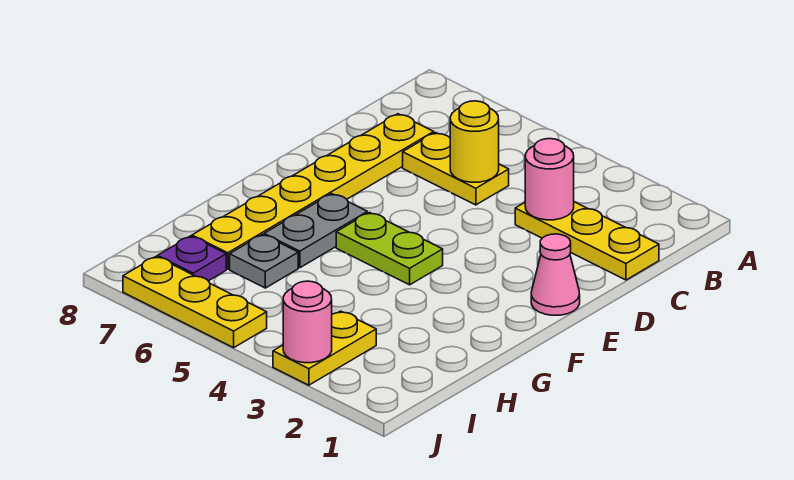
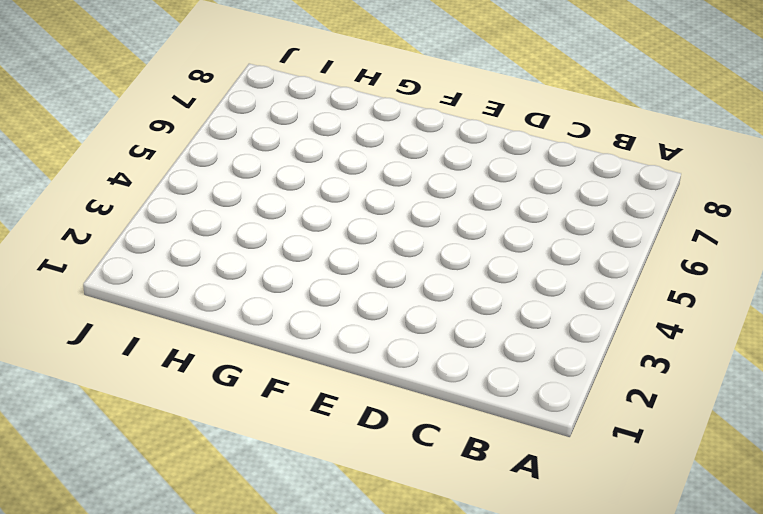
none -> yellow 1x3 plate [515,202,659,280]
none -> yellow 1x2 plate [403,133,509,205]
none -> yellow 1x6 plate [192,114,434,269]

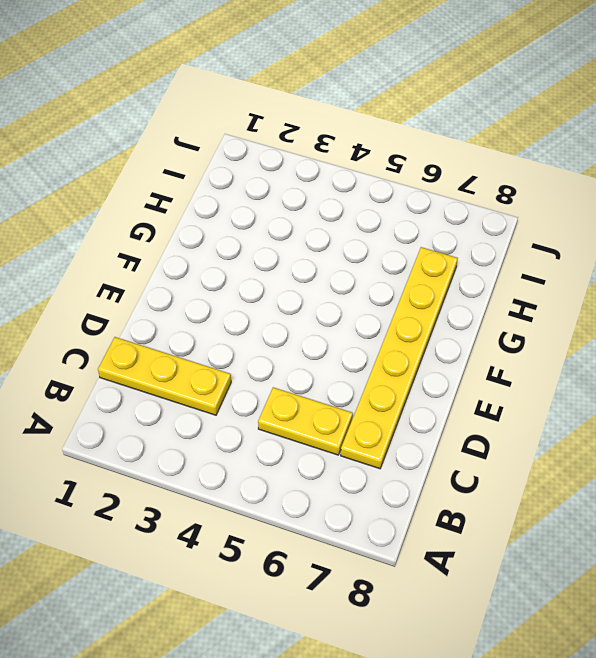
none -> pink 1x1 cone [531,234,580,315]
none -> lime 1x2 plate [336,212,443,285]
none -> grey 1x2 plate [264,194,367,268]

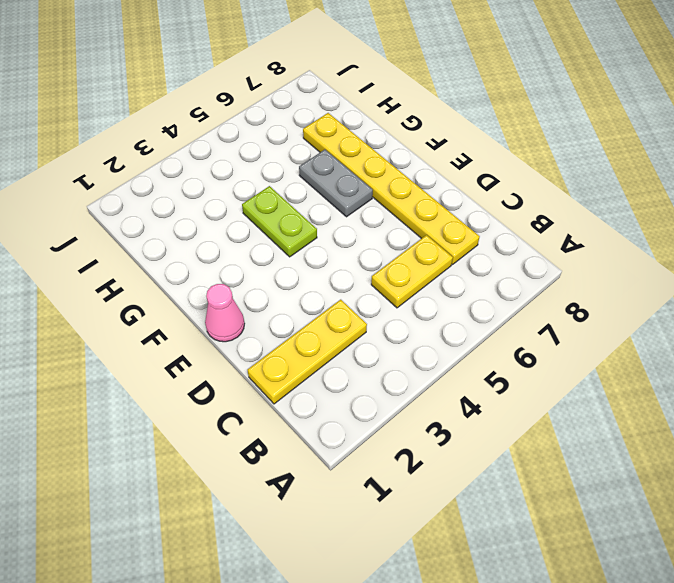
lime 1x2 plate [242,186,317,257] -> lime 1x2 plate turned to [336,212,443,285]
none -> grey 1x1 plate [230,234,298,288]
none -> yellow 1x2 plate [273,311,376,385]
none -> purple 1x1 plate [158,236,226,281]

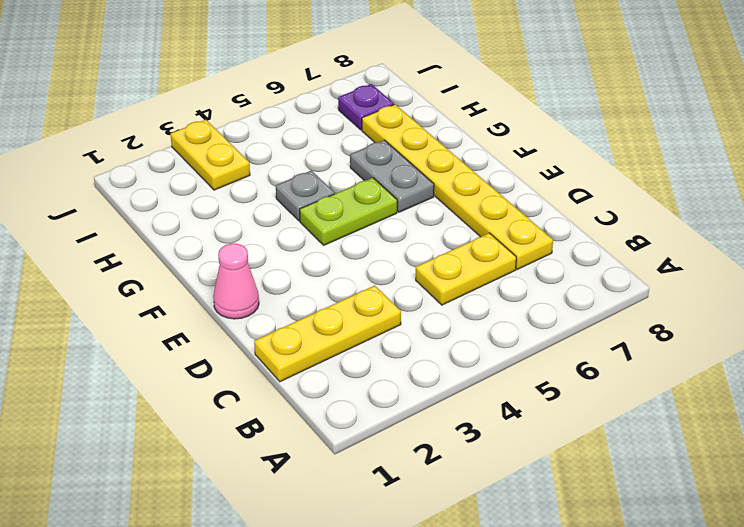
grey 1x1 plate [276,170,335,221] -> grey 1x1 plate moved to [230,234,298,288]
none -> yellow 1x3 plate [123,257,267,348]
none -> pink 1x1 round brick [525,139,574,220]
none -> yellow 1x1 round brick [450,101,499,182]

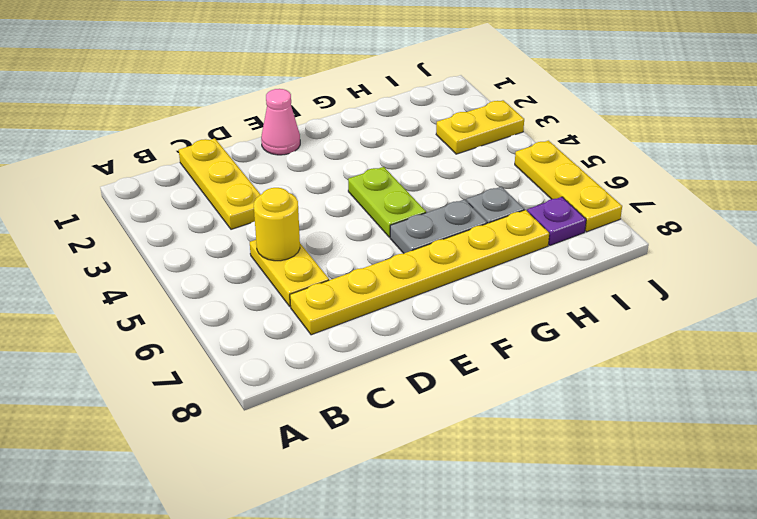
none -> pink 1x1 round brick [525,139,574,220]
none -> pink 1x1 round brick [283,281,332,363]

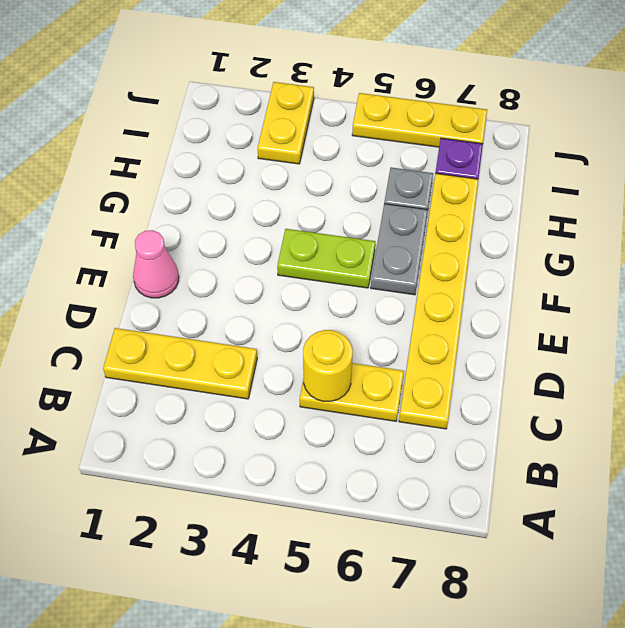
none -> pink 1x1 round brick [525,139,574,220]
none -> pink 1x1 round brick [283,281,332,363]

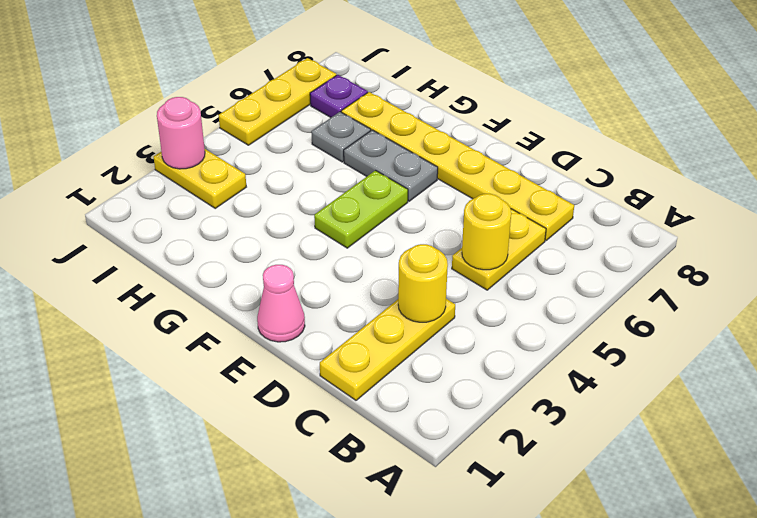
yellow 1x1 round brick [398,244,448,322] -> pink 1x1 round brick [525,139,574,220]

